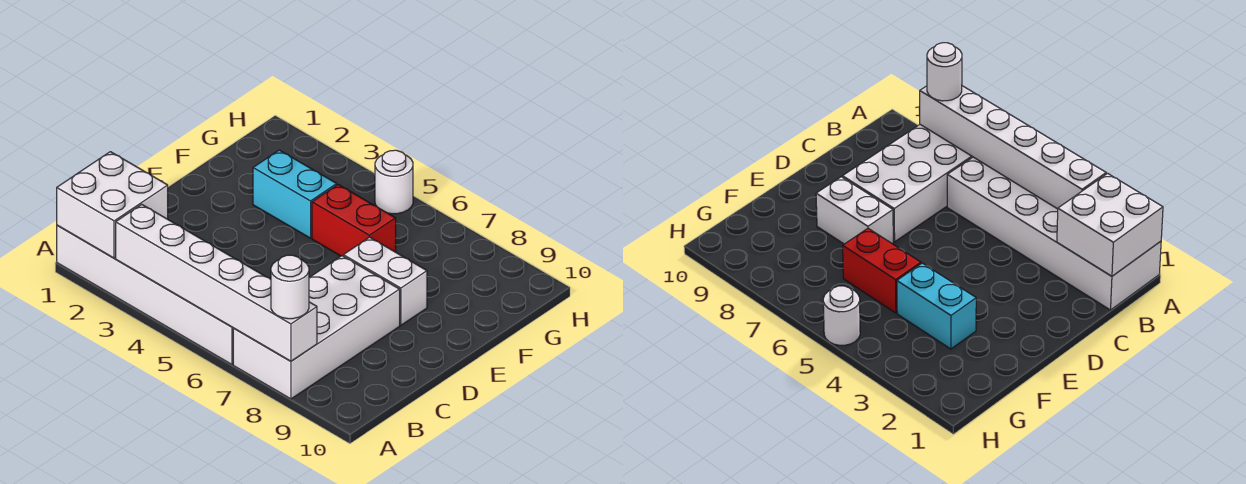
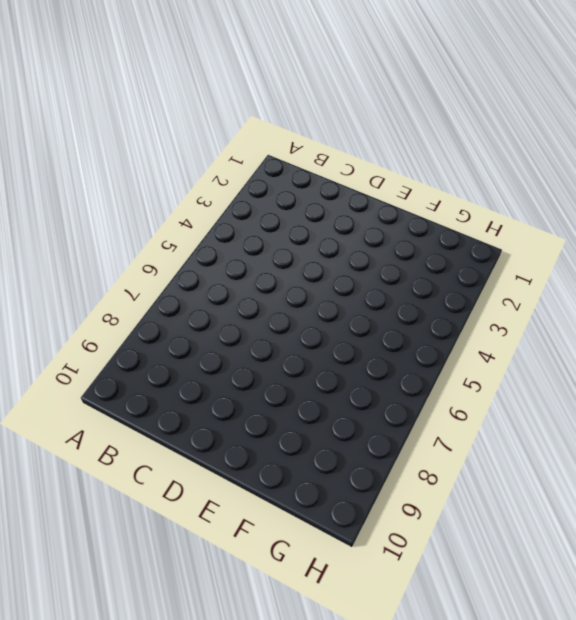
none -> white 2x6 brick [57,225,234,365]
none -> white 2x4 brick [233,256,400,399]

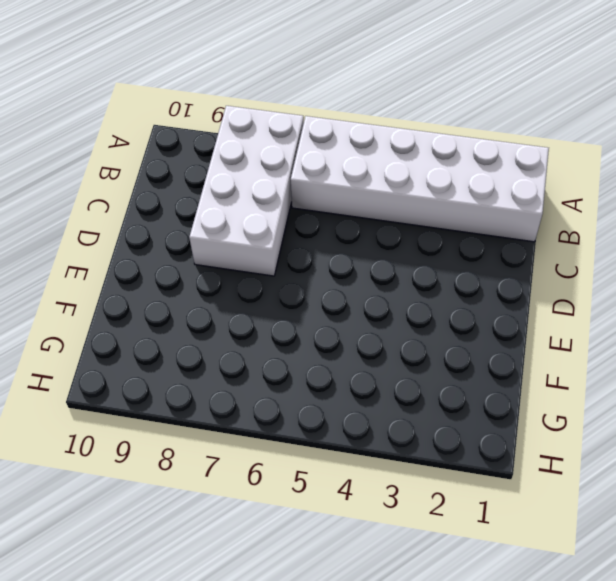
none -> white 1x2 brick [343,237,427,325]
none -> cyan 1x2 brick [253,150,337,238]

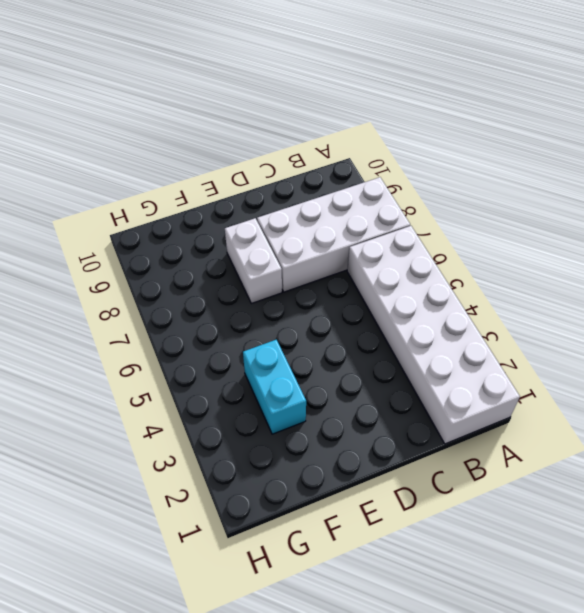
none -> red 1x2 brick [312,185,396,256]
none -> white 1x1 round brick [375,150,413,214]

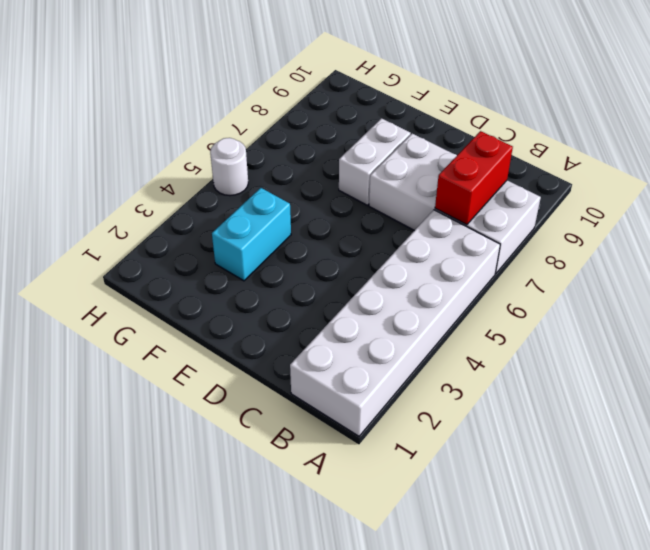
red 1x2 brick [435,131,513,225] -> red 1x2 brick moved to [312,185,396,256]
none -> white 2x2 brick [57,152,168,258]
none -> white 1x6 brick [116,204,317,361]

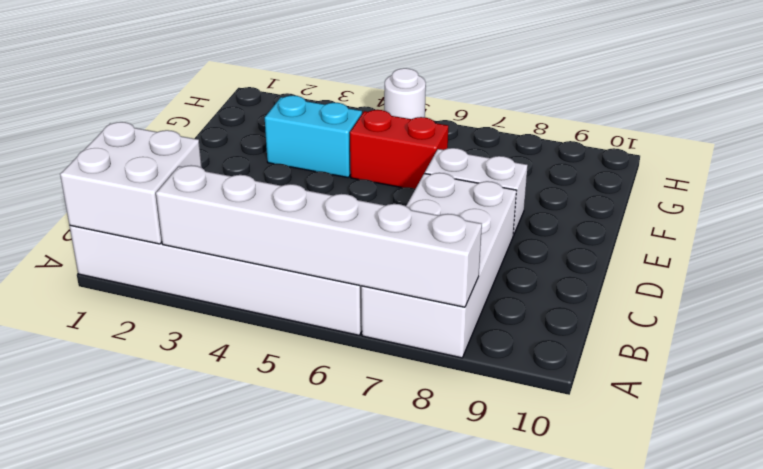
none -> white 1x1 round brick [271,255,309,319]

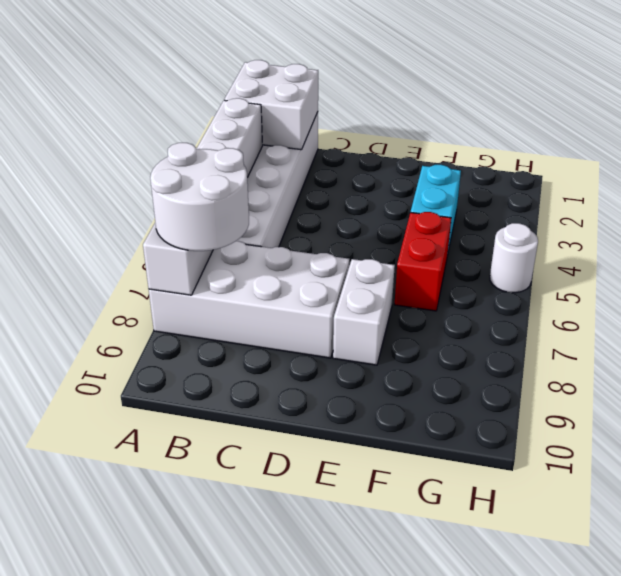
white 2x2 round brick [150,143,249,251] -> white 1x1 round brick [271,255,309,319]

